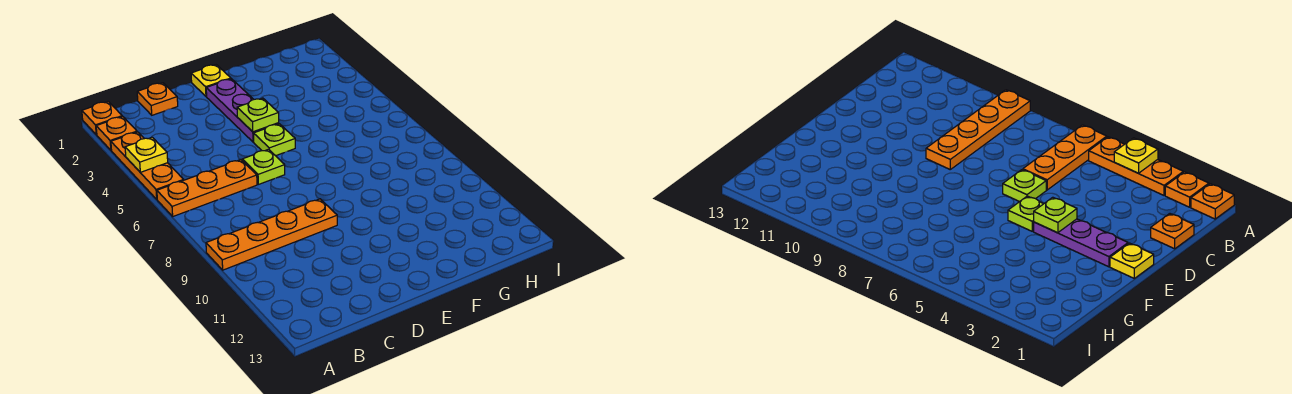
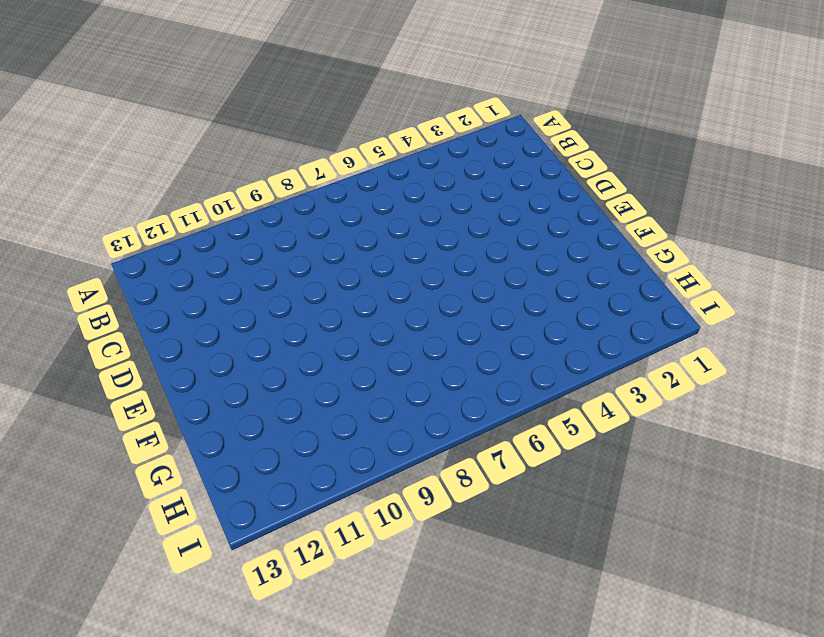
none -> orange 1x1 plate [82,101,122,135]
none -> orange 1x1 plate [96,116,137,150]
none -> orange 1x3 plate [111,132,184,199]

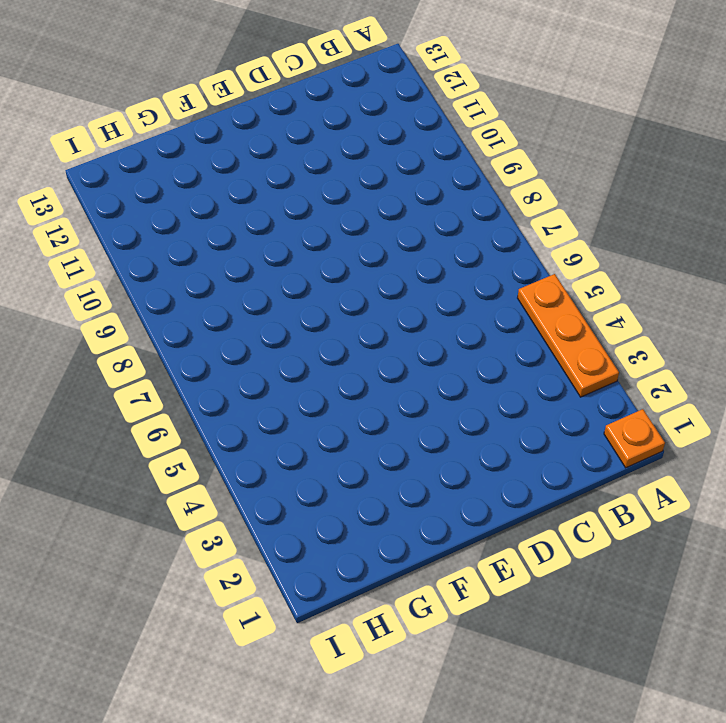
none -> orange 1x1 plate [96,116,137,150]
none -> orange 1x3 plate [157,160,257,216]
none -> orange 1x4 plate [206,199,337,270]

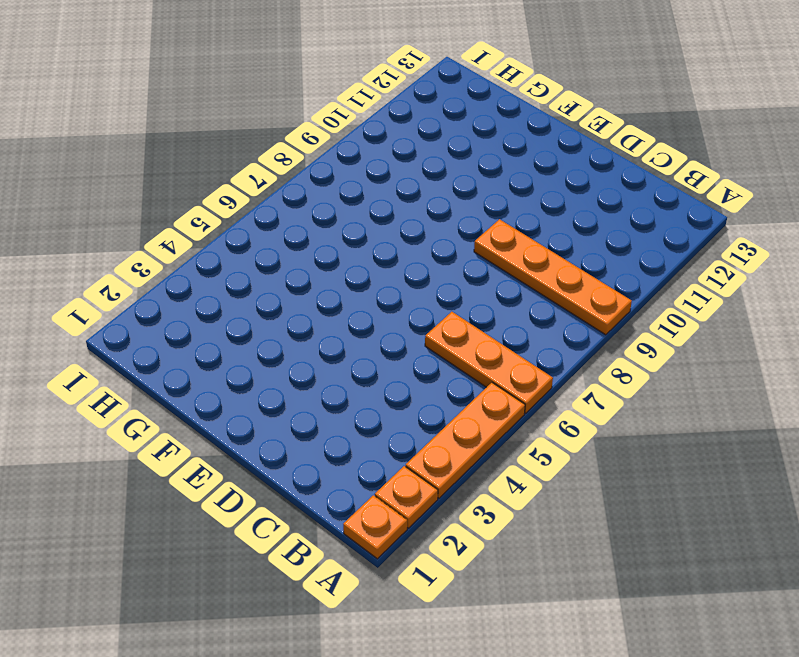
none -> orange 1x1 plate [137,83,178,115]
none -> lime 1x1 plate [242,149,285,184]
none -> yellow 1x1 plate [191,65,231,97]

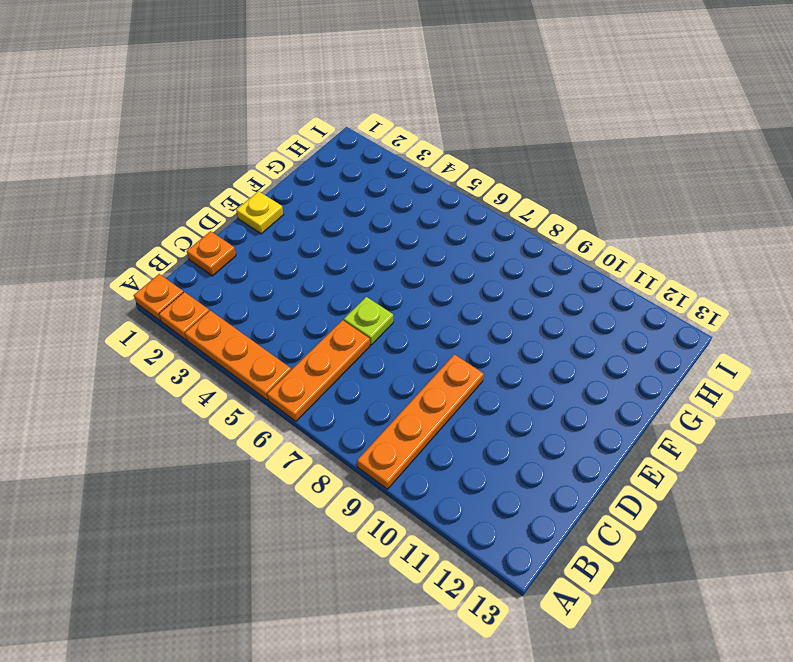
none -> purple 1x3 plate [206,79,279,142]
none -> lime 1x1 plate [254,124,295,156]
none -> yellow 1x1 plate [125,137,168,172]

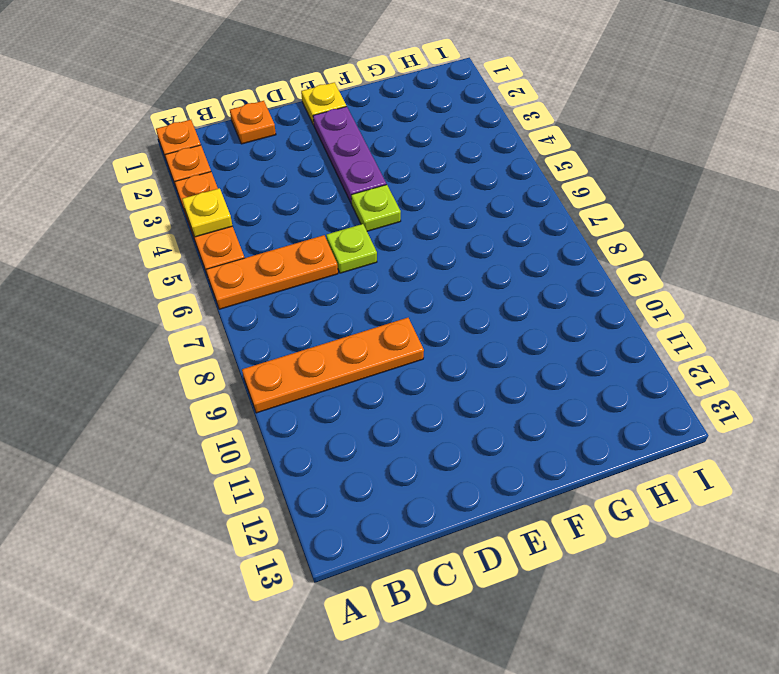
none -> lime 1x1 plate [237,98,279,132]

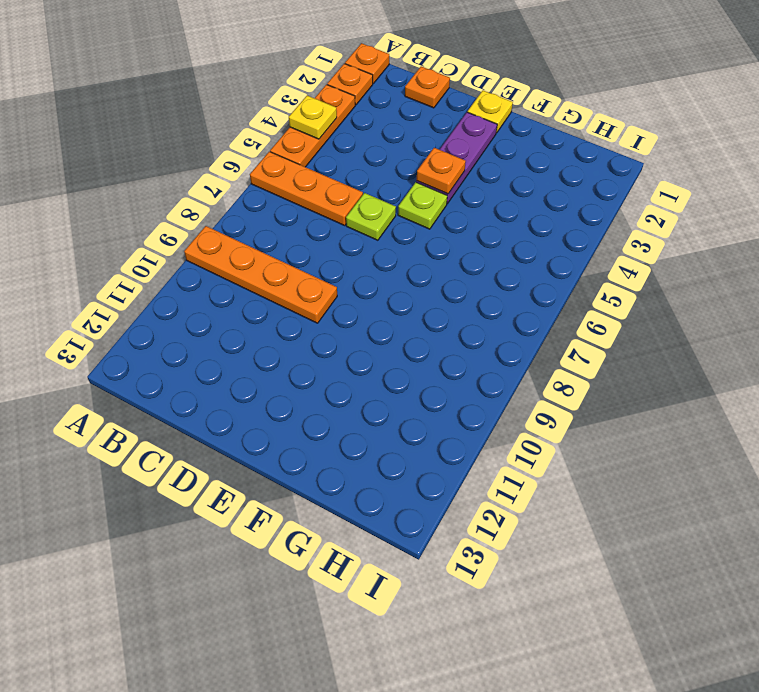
orange 1x1 plate [417,148,466,194] -> lime 1x1 plate [237,98,279,132]

